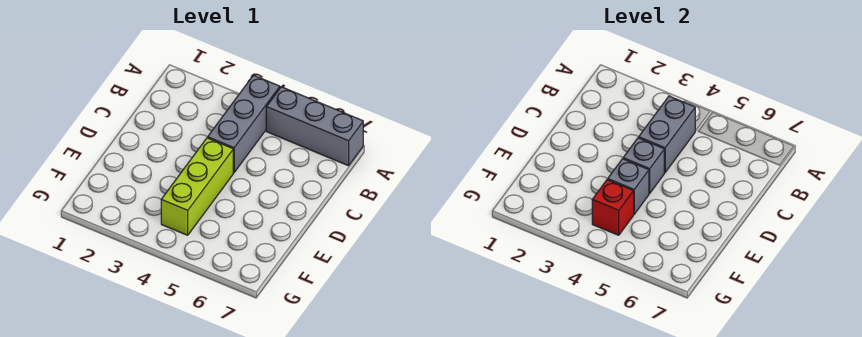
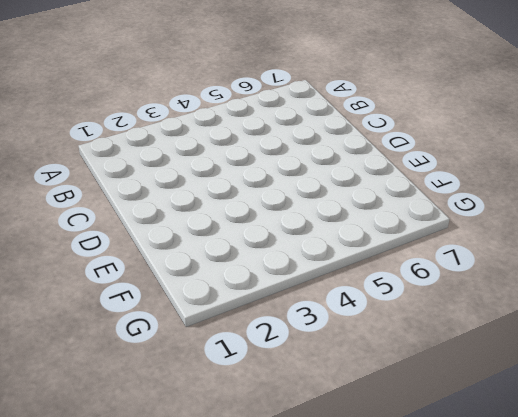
none -> grey 1x3 brick [208,75,280,173]
none -> grey 1x3 brick [266,87,363,166]

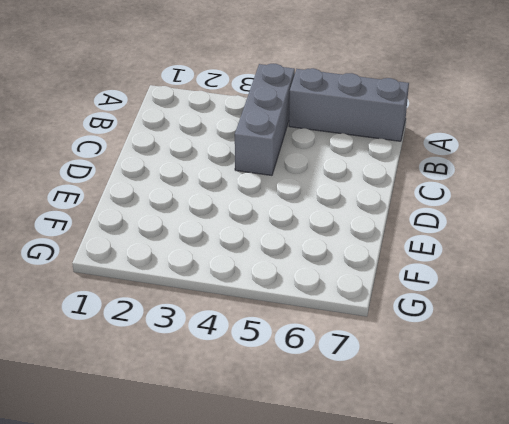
none -> lime 1x3 brick [161,138,233,235]
none -> grey 1x2 brick [639,96,695,173]

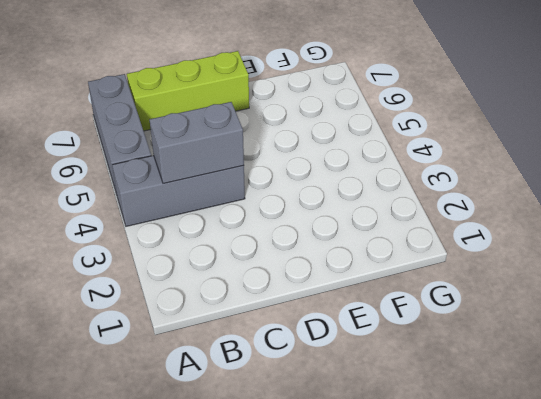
lime 1x3 brick [127,51,249,131] -> lime 1x3 brick moved to [161,138,233,235]
none -> grey 1x1 brick [623,138,664,194]
none -> grey 1x1 brick [608,159,649,214]

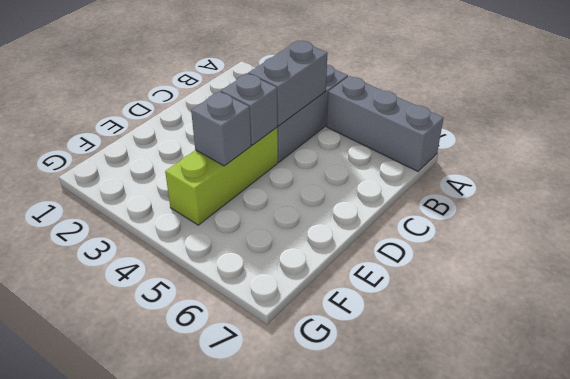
none -> red 1x1 brick [592,180,634,235]

